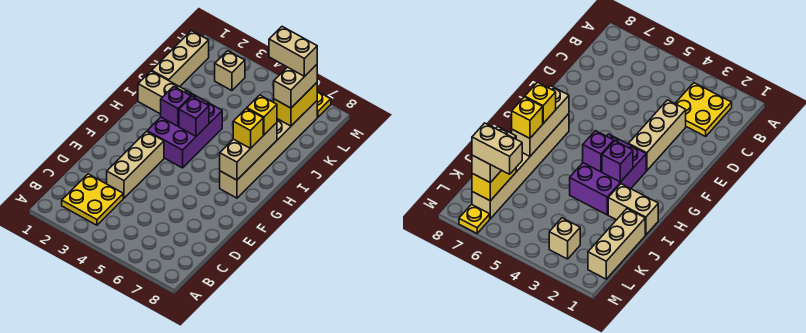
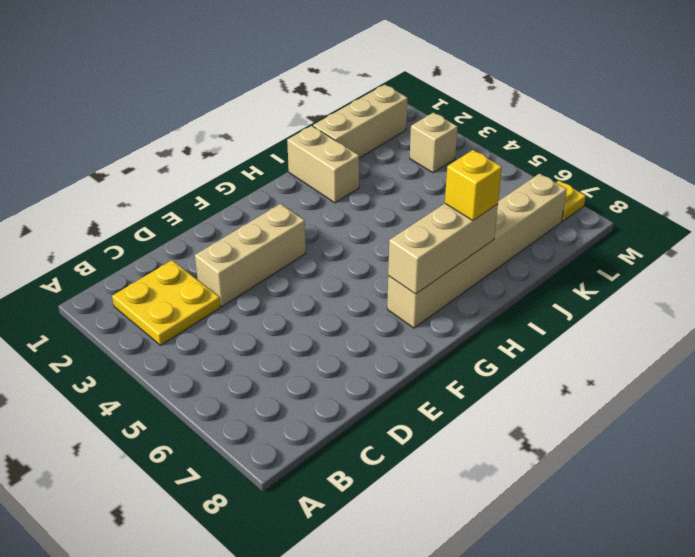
none -> purple 2x3 brick [147,91,222,168]
none -> purple 1x1 brick [161,86,191,126]
none -> purple 1x1 brick [179,97,209,136]

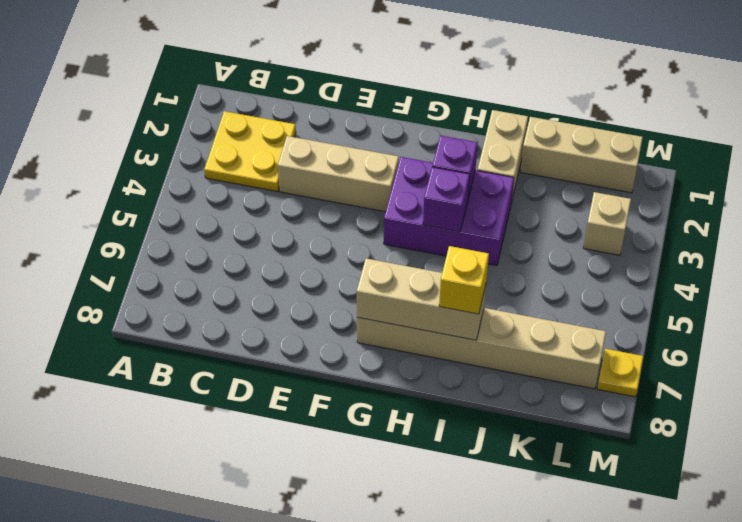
none -> yellow 1x2 brick [274,83,317,126]
none -> yellow 1x1 brick [233,108,263,149]
none -> tan 1x2 brick [274,65,317,108]

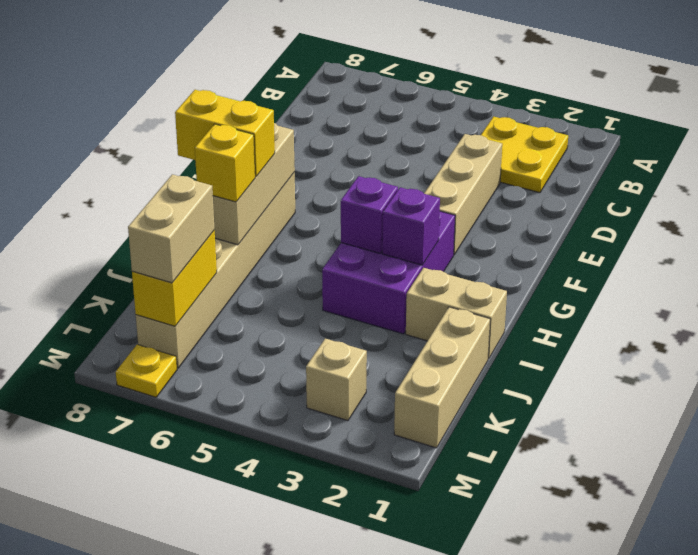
yellow 1x2 brick [175,90,275,177] -> yellow 1x1 brick [233,108,263,149]
none -> tan 1x2 brick [269,27,317,77]

